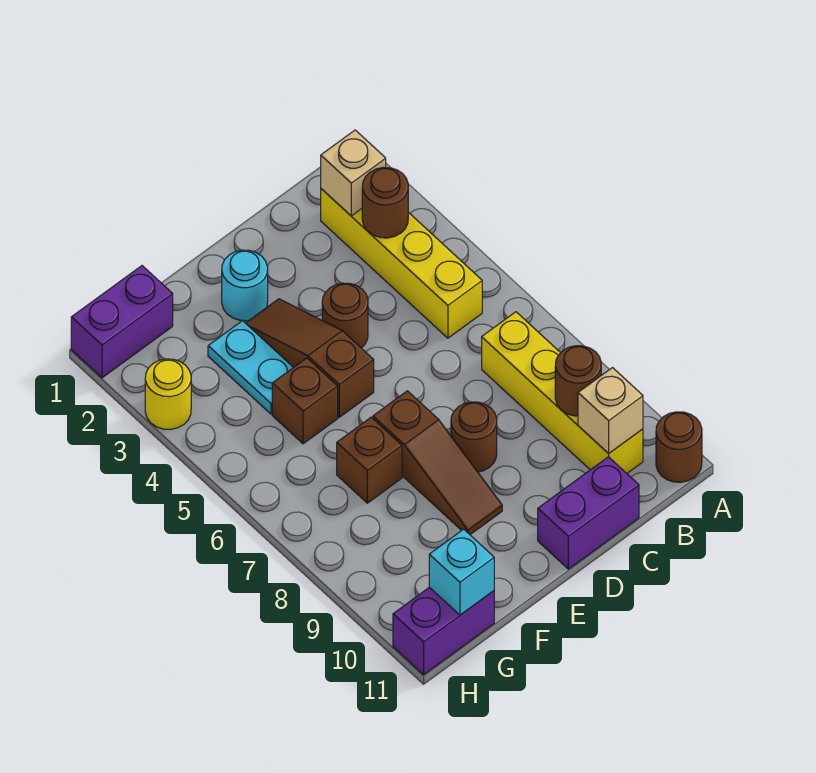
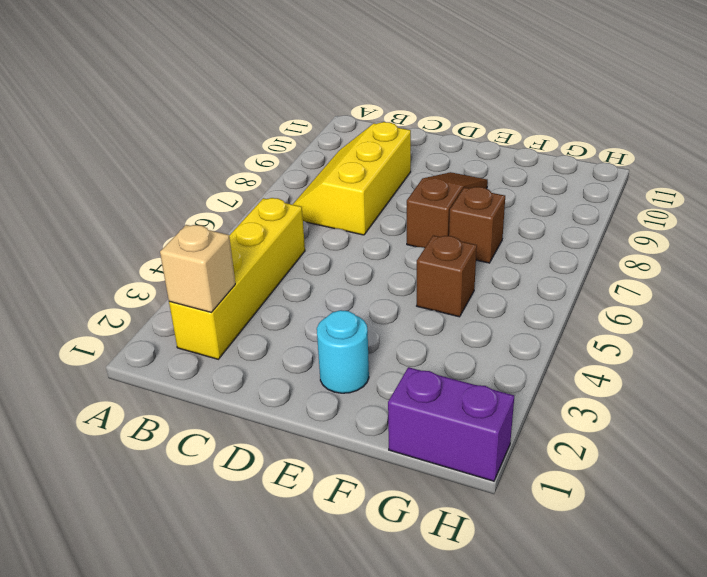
yellow 2x3 slope [293,122,411,235] -> yellow 1x4 brick [482,312,643,473]
none -> brown 1x1 round brick [656,412,702,482]
none -> purple 1x2 brick [538,457,639,569]
none -> brown 1x1 round brick [322,283,368,348]

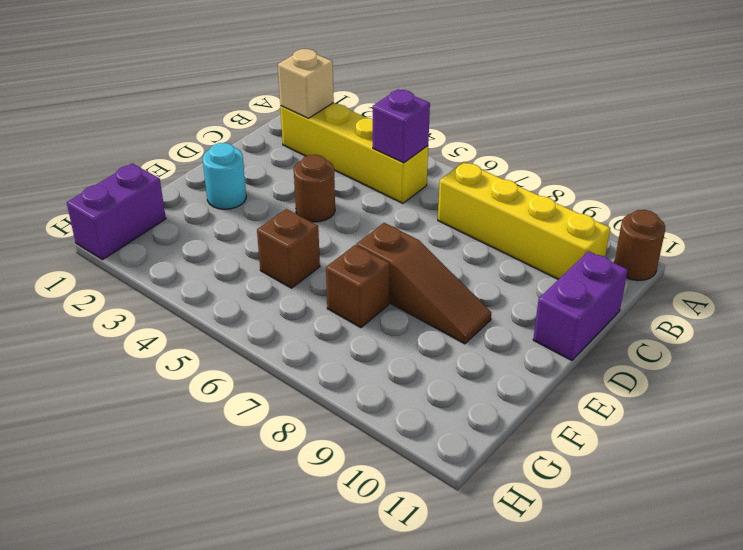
purple 1x1 brick [373,89,430,163] -> none
none -> brown 1x1 round brick [451,402,497,472]
none -> brown 1x3 slope [246,299,374,417]
none -> cyan 1x2 plate [208,321,293,414]

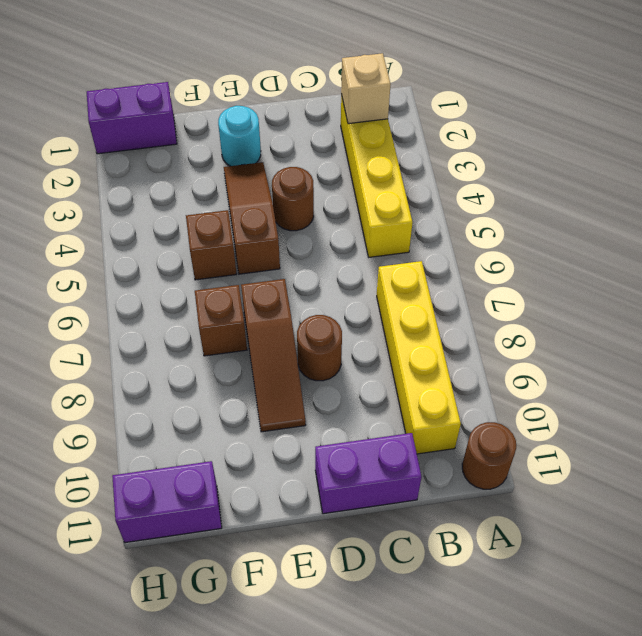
none -> cyan 1x2 plate [208,321,293,414]
none -> yellow 1x1 round brick [145,359,191,429]
none -> brown 1x1 round brick [362,167,408,238]

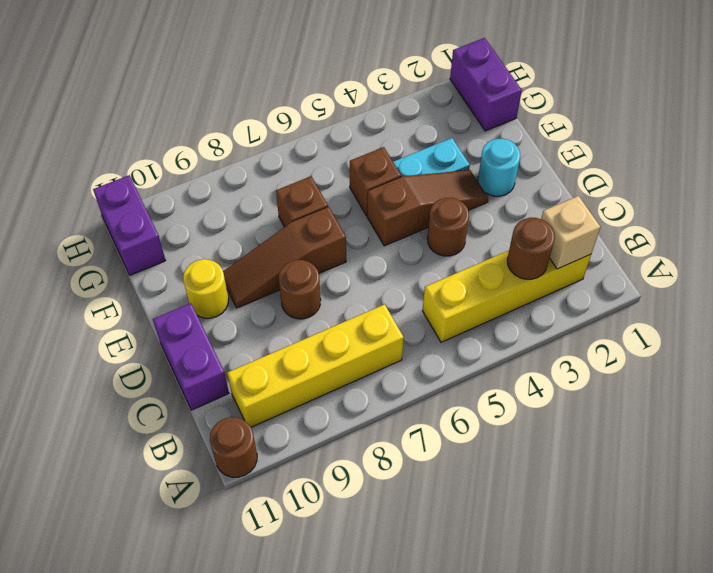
yellow 1x1 round brick [183,259,229,318] -> yellow 1x1 round brick moved to [145,359,191,429]
none -> brown 1x1 round brick [555,346,601,416]
none -> tan 1x1 brick [578,368,643,454]
none -> cyan 1x1 brick [429,529,494,615]

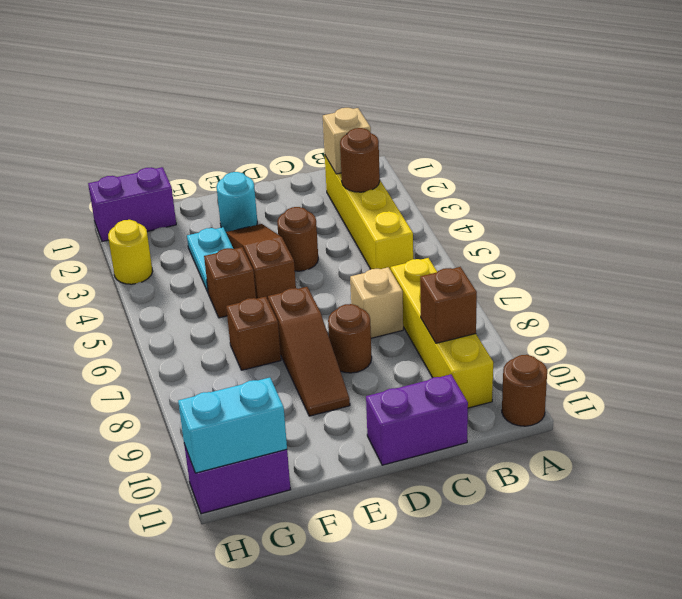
brown 1x1 brick [420,267,477,343] -> brown 1x1 round brick [555,346,601,416]
tan 1x1 brick [350,267,403,338] -> tan 1x1 brick moved to [578,368,643,454]
cyan 1x2 brick [178,378,287,473] -> cyan 1x1 brick [429,529,494,615]

